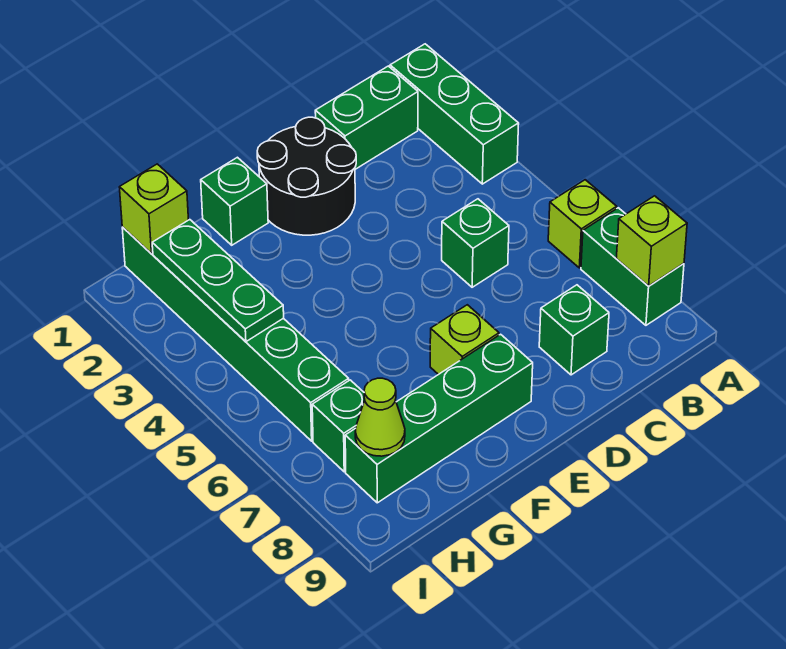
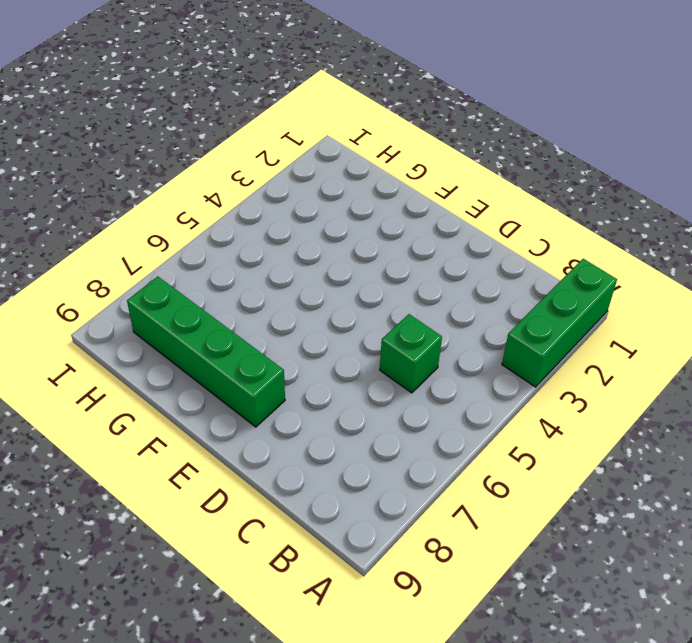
none -> lime 1x1 brick [548,180,617,268]
none -> green 1x2 brick [581,208,684,325]
none -> green 1x2 brick [315,66,418,169]

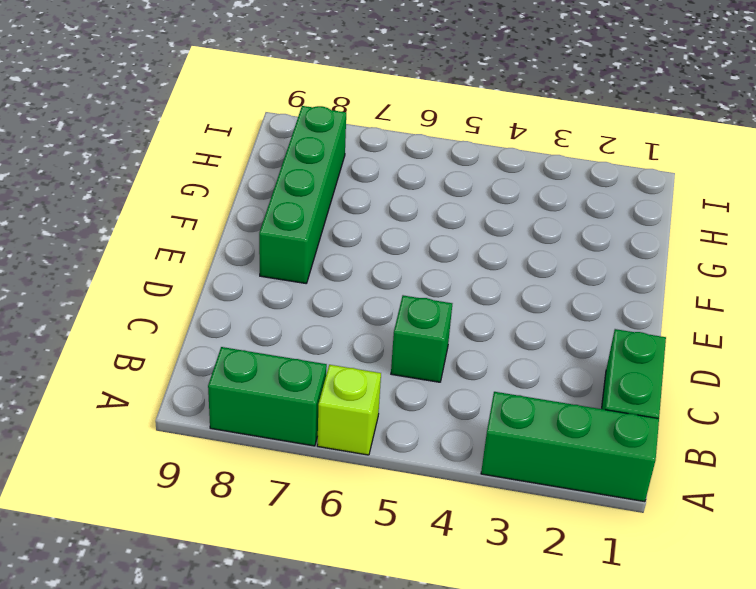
none -> green 1x1 brick [539,285,609,375]
none -> black 2x2 round brick [257,117,356,235]
none -> lime 1x1 brick [430,305,499,375]

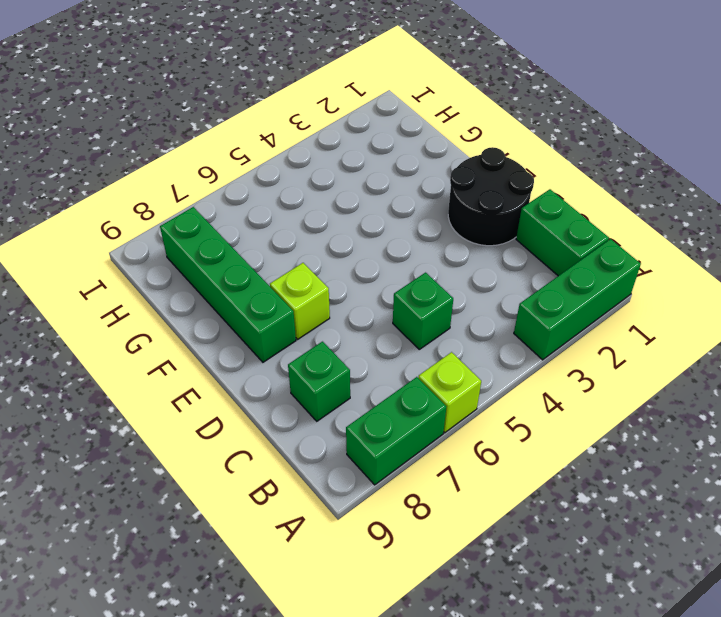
none -> green 1x1 brick [201,157,268,245]
none -> green 1x6 brick [122,227,349,441]
none -> green 1x1 brick [312,380,365,472]

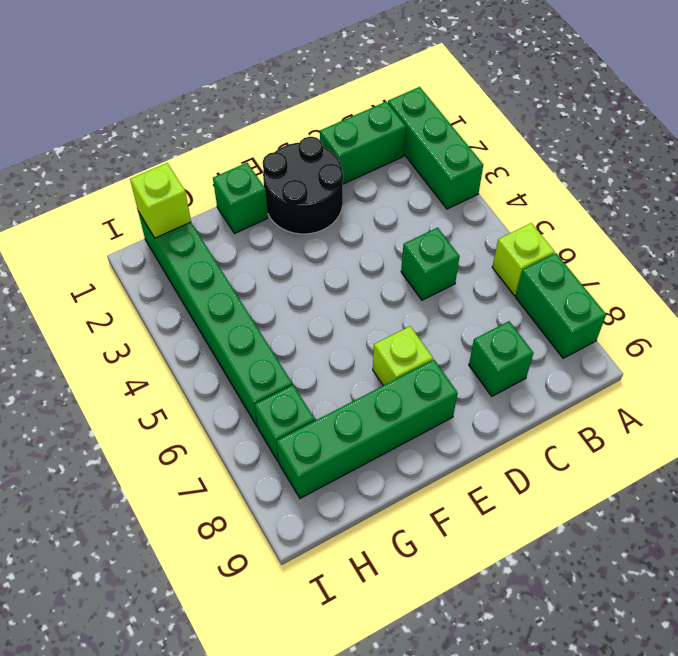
none -> lime 1x1 brick [616,196,687,286]
none -> green 1x3 plate [152,220,284,342]
none -> lime 1x1 cone [355,378,405,456]

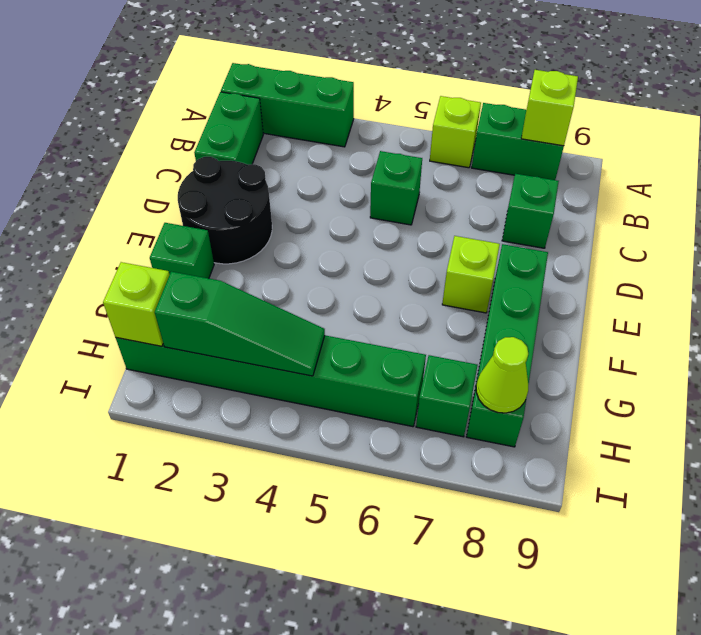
green 1x3 slope [155,272,325,376] -> green 1x3 plate [152,220,284,342]

